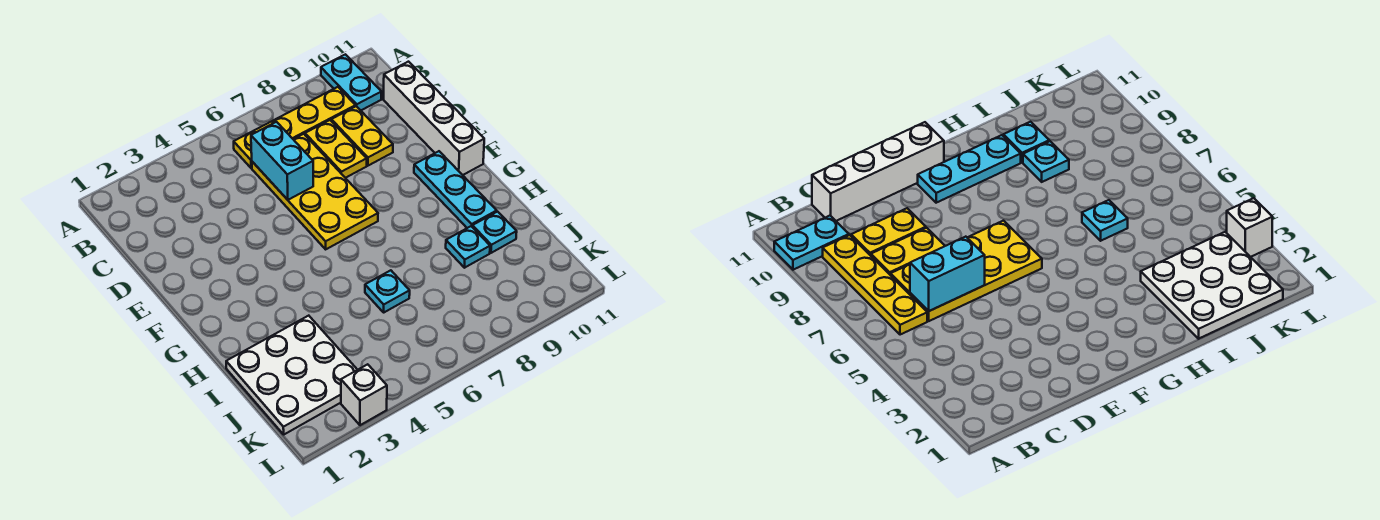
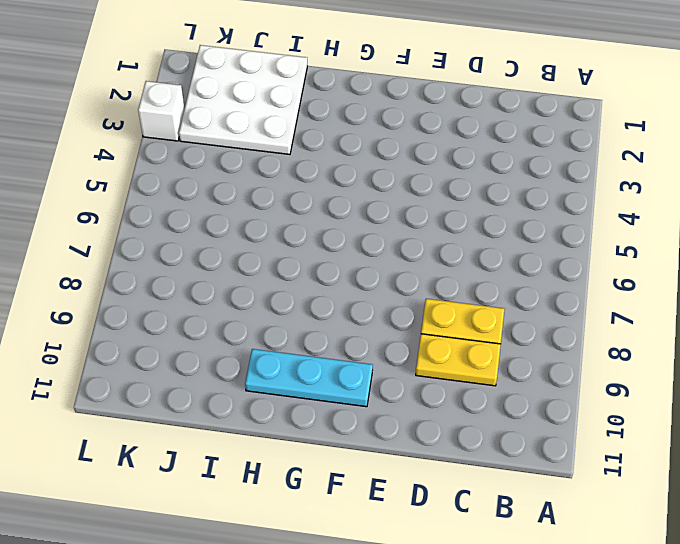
none -> cyan 1x2 plate [321,54,381,110]
none -> yellow 1x4 plate [234,87,356,168]
none -> yellow 2x4 plate [252,134,378,249]

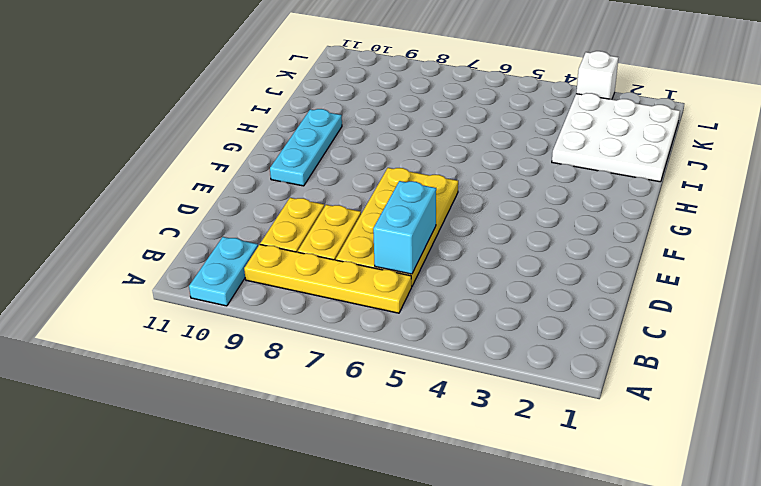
none -> white 1x4 brick [384,62,484,175]
none -> cyan 1x1 plate [365,270,410,312]
none -> cyan 1x1 plate [446,226,490,268]

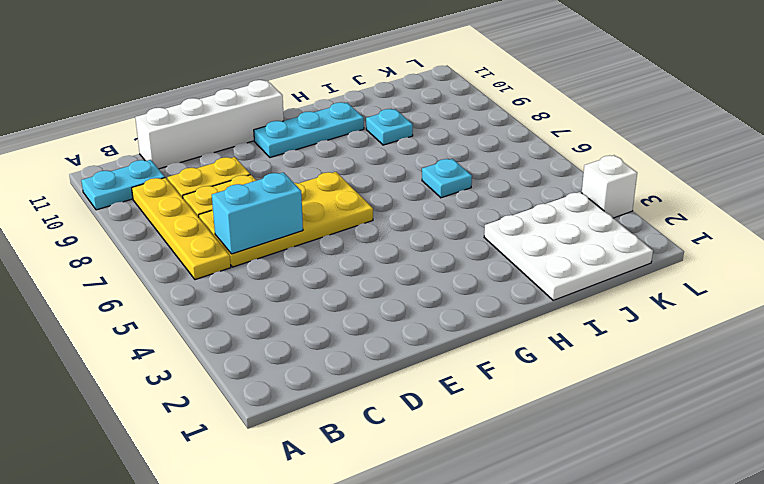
none -> cyan 1x1 plate [472,212,517,253]

